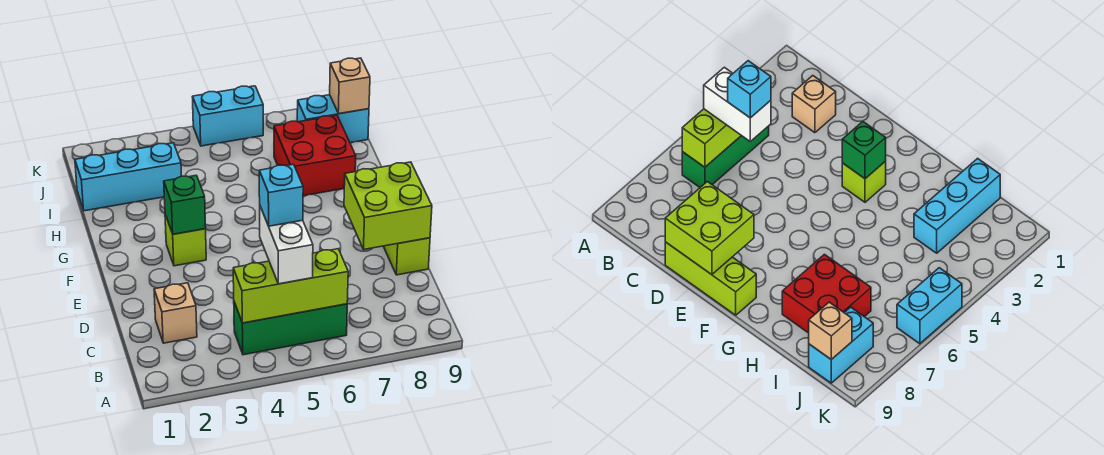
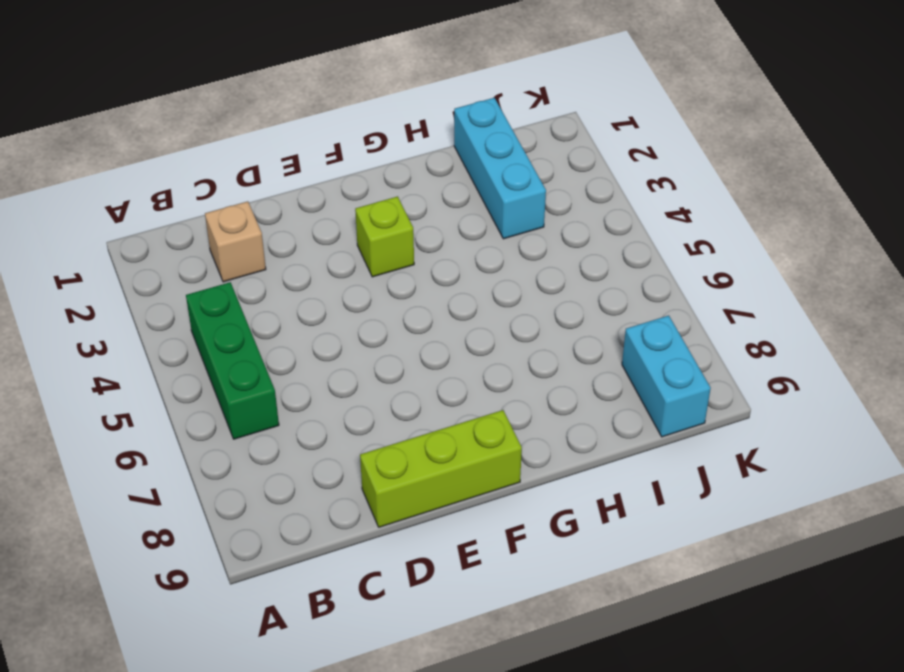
none -> red 2x2 brick [274,115,356,196]
none -> cyan 1x2 brick [192,86,263,146]
none -> lime 1x3 brick [233,249,348,323]

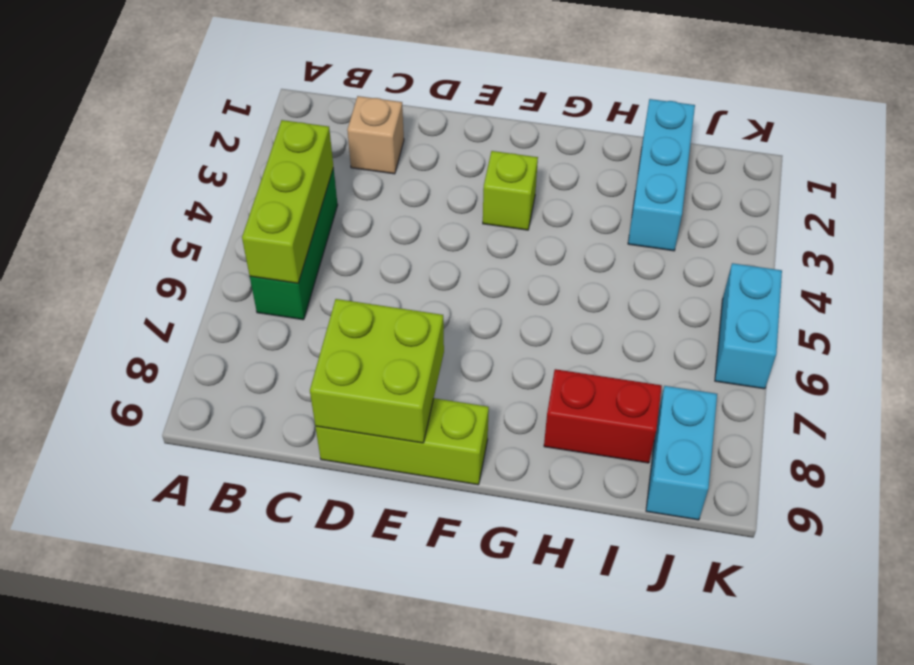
red 1x2 brick [544,369,662,463] -> red 2x2 brick [274,115,356,196]
none -> green 1x1 brick [164,175,206,234]
none -> tan 1x1 brick [330,58,370,114]
none -> white 1x2 brick [260,207,313,284]

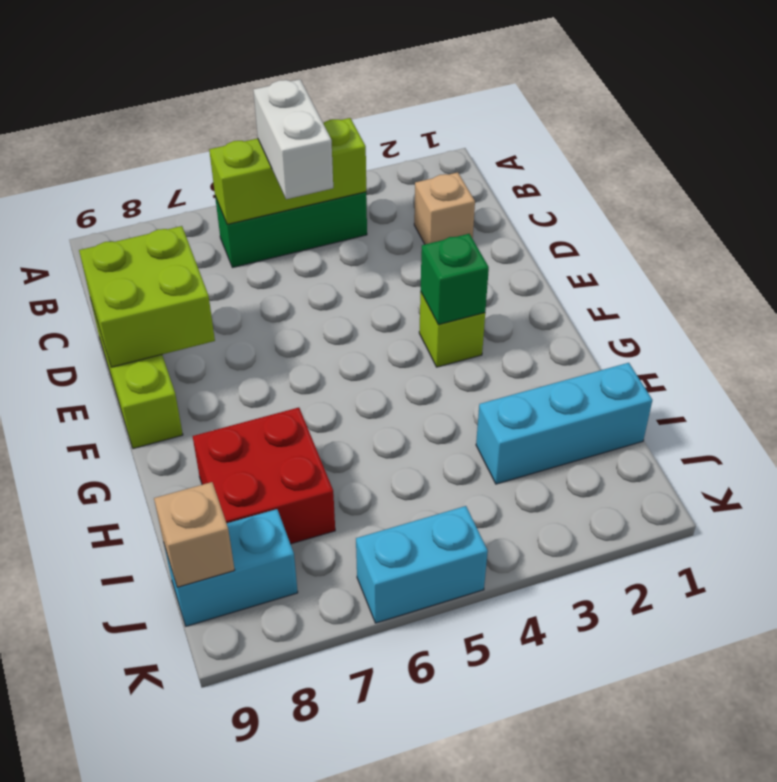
none -> cyan 1x1 brick [259,164,303,226]

